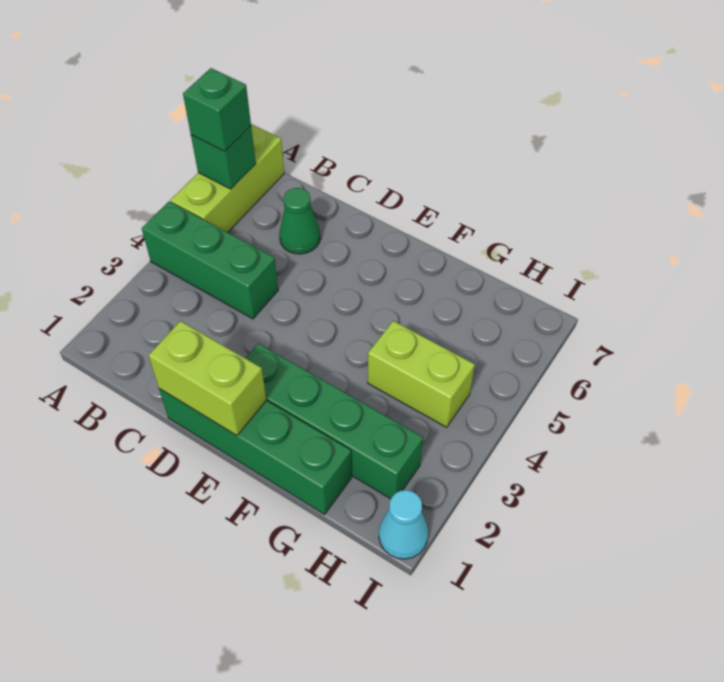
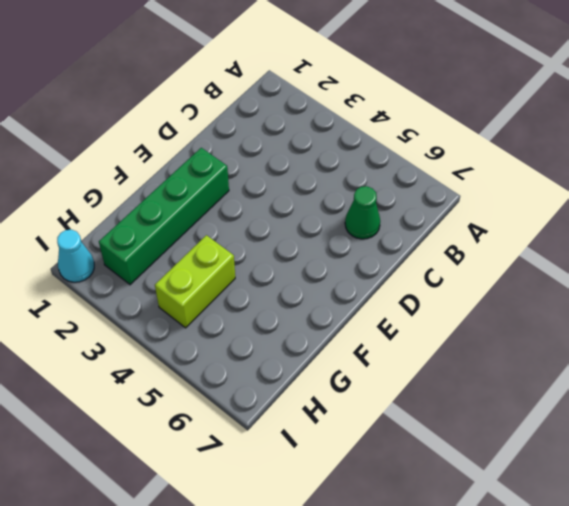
none -> green 1x3 brick [142,201,278,319]
none -> lime 1x3 brick [170,124,284,232]

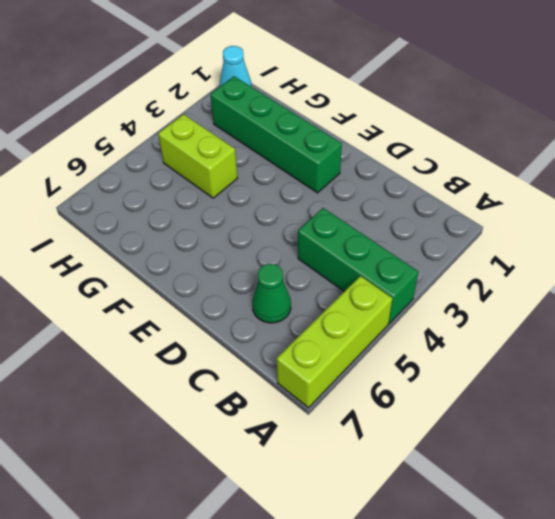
none -> green 1x4 brick [159,389,352,514]
none -> green 1x1 brick [191,126,256,189]

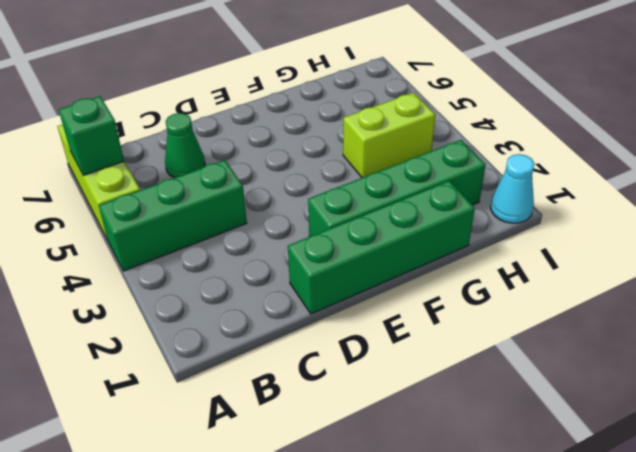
none -> lime 1x2 brick [149,321,266,435]
none -> green 1x1 brick [183,68,251,151]

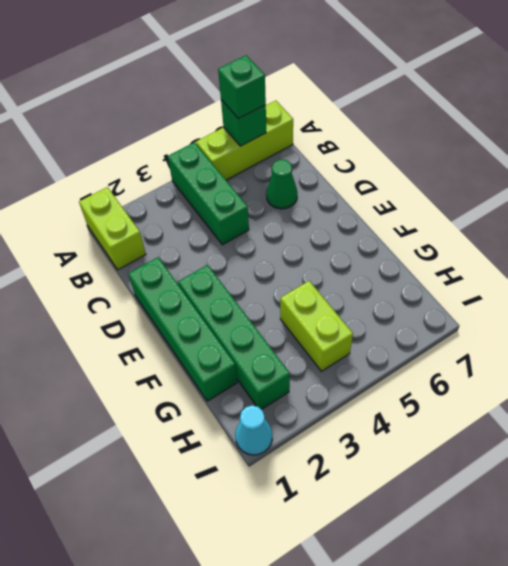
lime 1x2 brick [79,187,146,270] -> lime 1x2 brick moved to [149,321,266,435]

